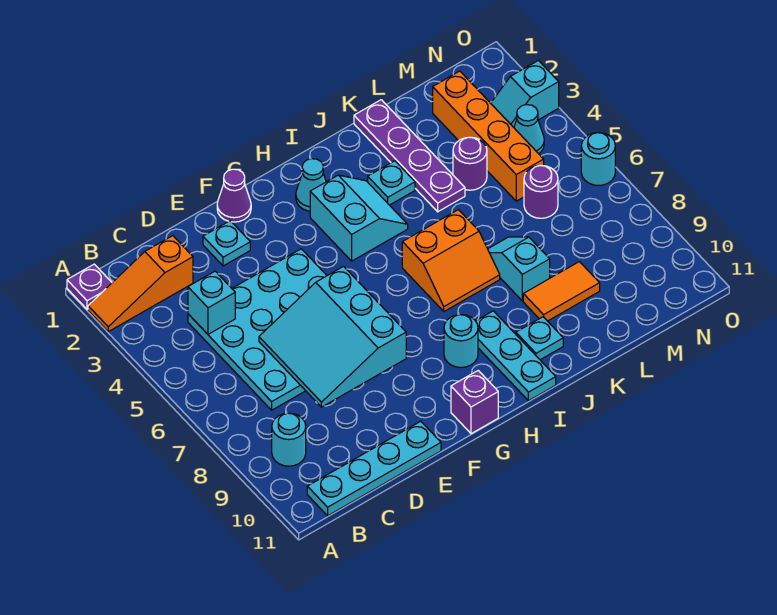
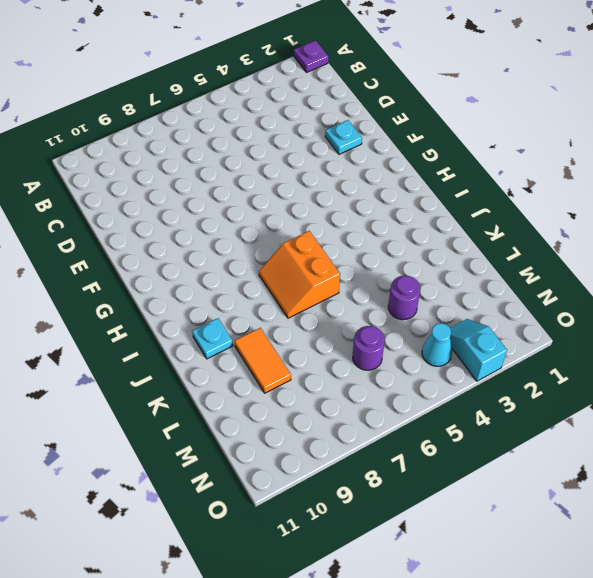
none -> orange 1x3 slope [88,236,193,332]
none -> cyan 1x1 round brick [272,413,306,466]
none -> cyan 1x4 plate [307,421,441,516]

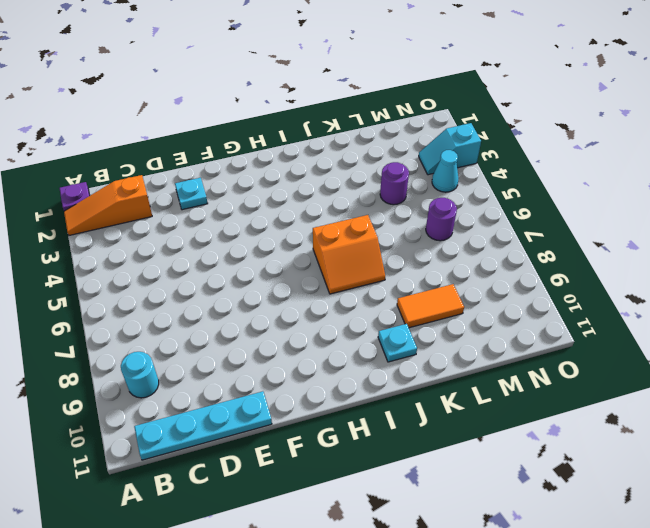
none -> cyan 4x4 plate [188,249,327,410]
none -> purple 1x1 cone [217,169,251,222]
none -> purple 1x1 brick [451,371,498,434]

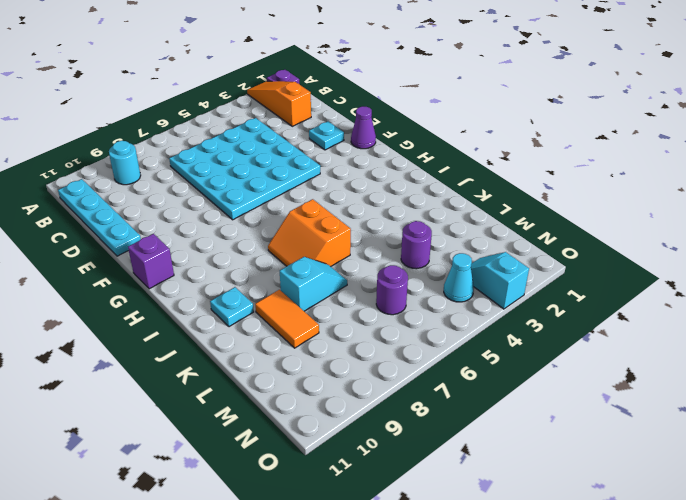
none -> cyan 1x1 cone [296,159,326,211]
none -> cyan 2x2 slope [310,175,408,261]
none -> cyan 1x1 round brick [444,315,478,368]

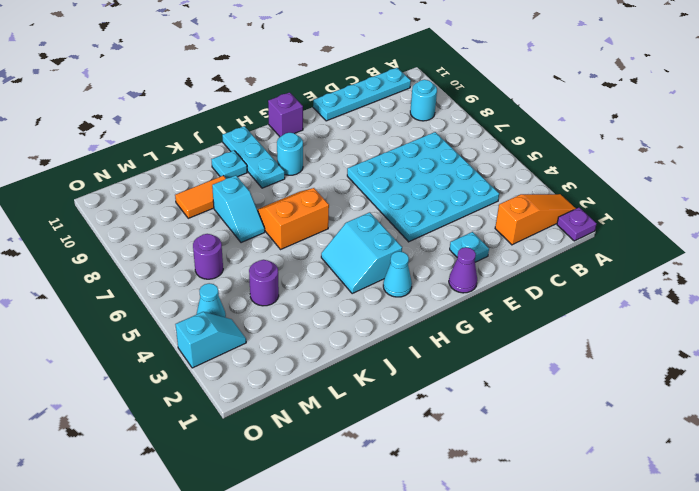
none -> cyan 1x1 plate [368,161,415,205]
none -> purple 1x4 plate [354,100,465,212]
none -> orange 1x4 brick [433,71,544,201]

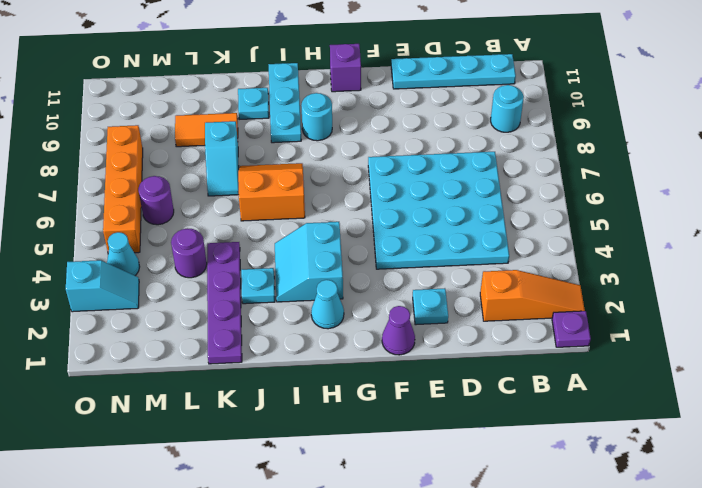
orange 1x4 brick [103,125,143,253] -> orange 1x4 brick moved to [433,71,544,201]
none -> cyan 1x1 round brick [581,133,615,186]
none -> cyan 1x1 brick [188,271,235,334]
none -> cyan 3x3 slope [259,266,406,407]

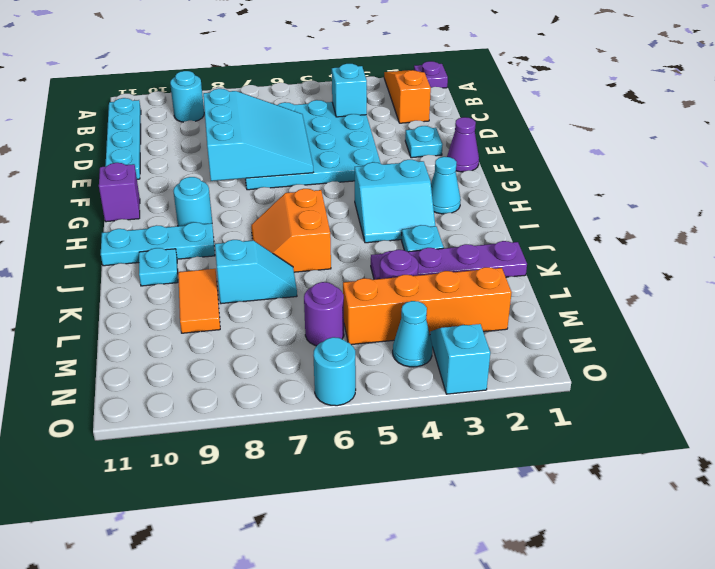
cyan 3x3 slope [203,89,313,181] -> cyan 3x3 slope turned to [259,266,406,407]

